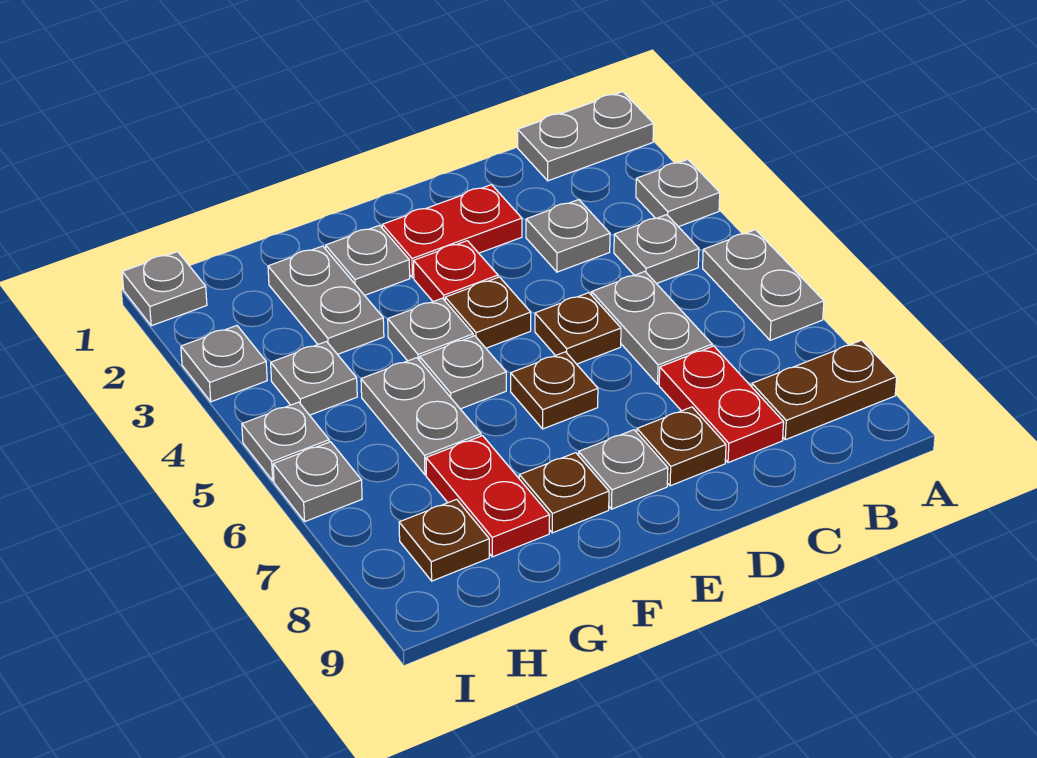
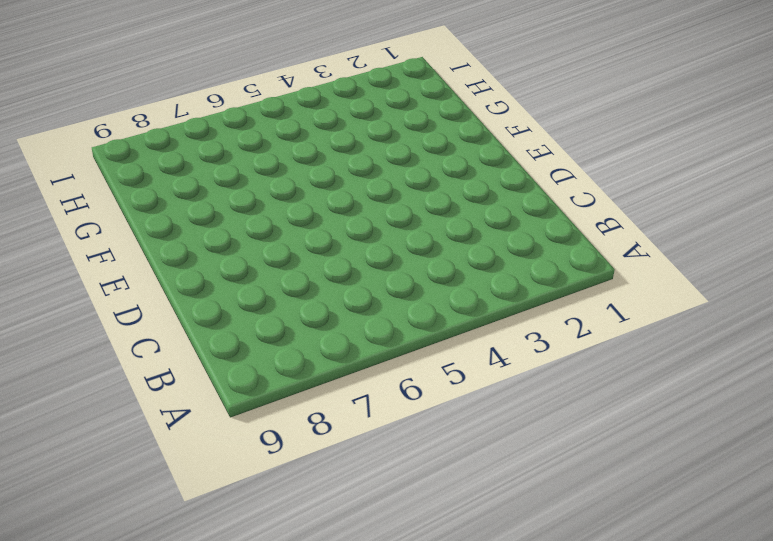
none -> grey 1x2 plate [518,92,654,181]
none -> grey 1x1 plate [636,159,720,227]
none -> grey 1x2 plate [703,230,824,340]

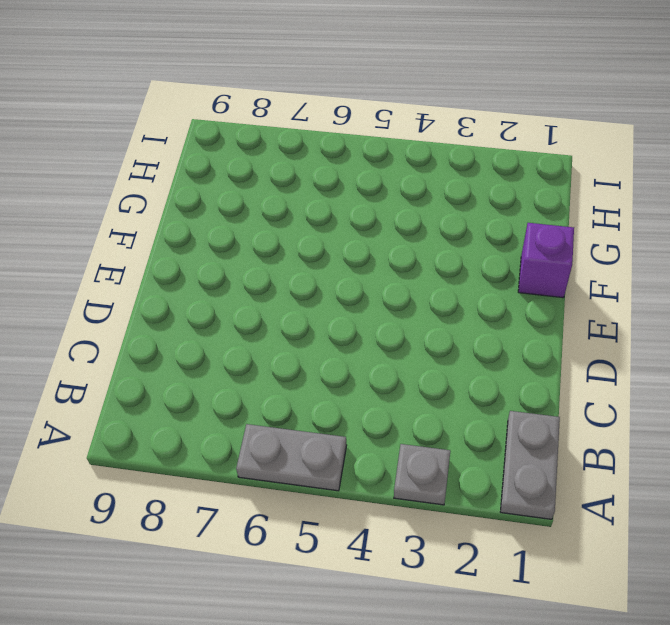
purple 1x1 brick [518,223,574,298] -> none
none -> brown 1x2 plate [752,340,897,440]
none -> grey 1x1 plate [614,215,699,284]
none -> grey 1x1 plate [526,200,610,272]

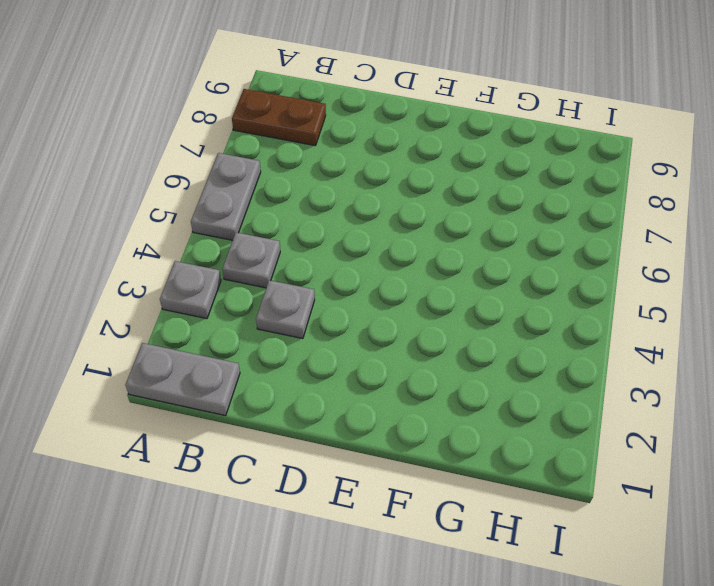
none -> grey 1x2 plate [592,272,712,384]
none -> red 1x2 plate [659,346,784,463]
none -> red 1x2 plate [382,185,522,278]

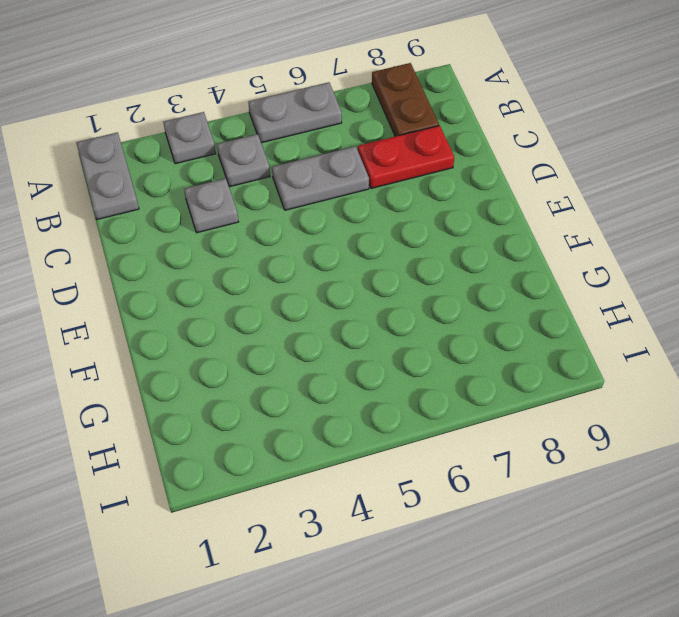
none -> red 1x2 plate [382,185,522,278]
none -> brown 1x1 plate [535,293,621,364]
none -> brown 1x1 plate [637,407,726,486]

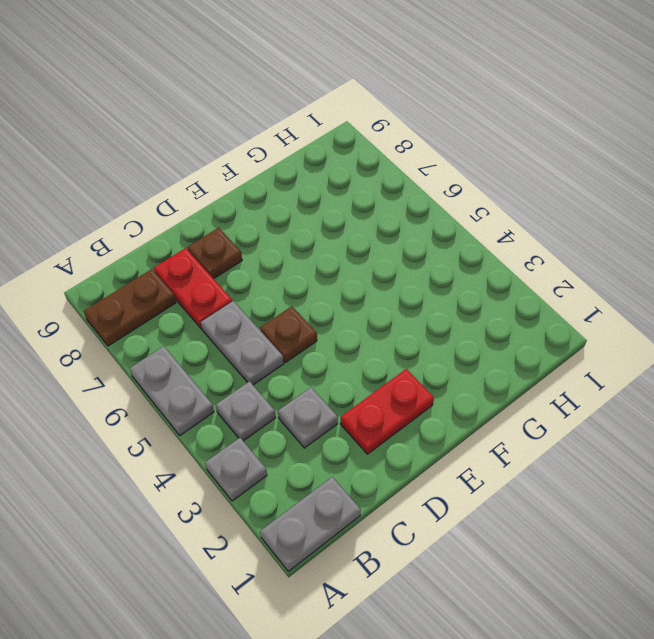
none -> red 1x1 plate [414,241,498,302]
none -> brown 1x1 plate [445,277,531,348]
none -> brown 1x1 plate [511,352,598,429]

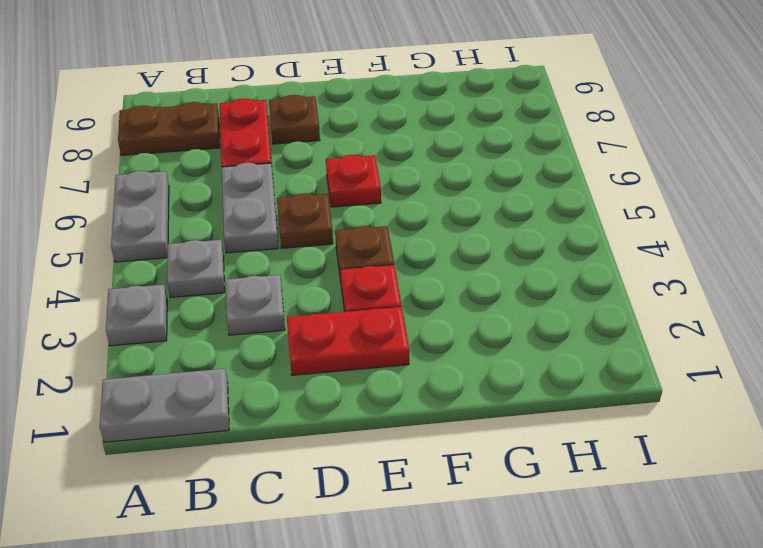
red 1x1 plate [326,155,381,207] -> brown 1x1 plate [511,352,598,429]
none -> grey 1x1 plate [579,430,668,509]
none -> grey 1x1 plate [326,225,410,295]
none -> grey 1x1 plate [388,298,473,361]

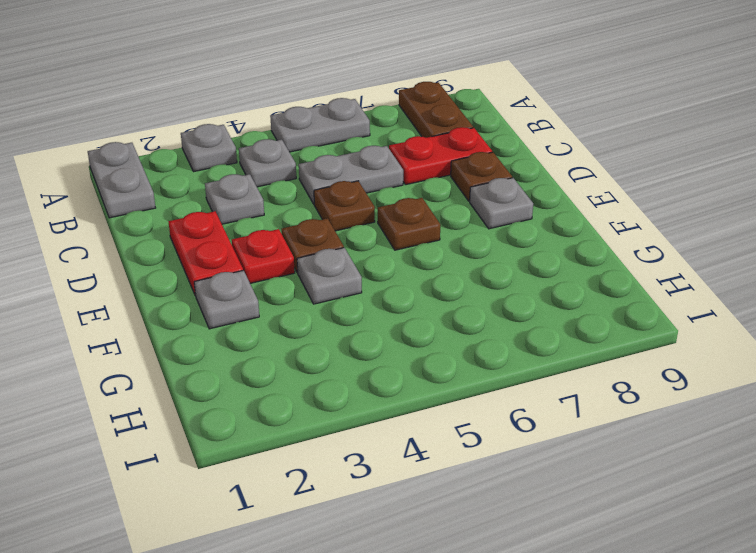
none -> grey 1x1 plate [420,336,506,409]
none -> brown 1x1 plate [519,453,609,533]
none -> grey 1x2 plate [268,246,384,354]

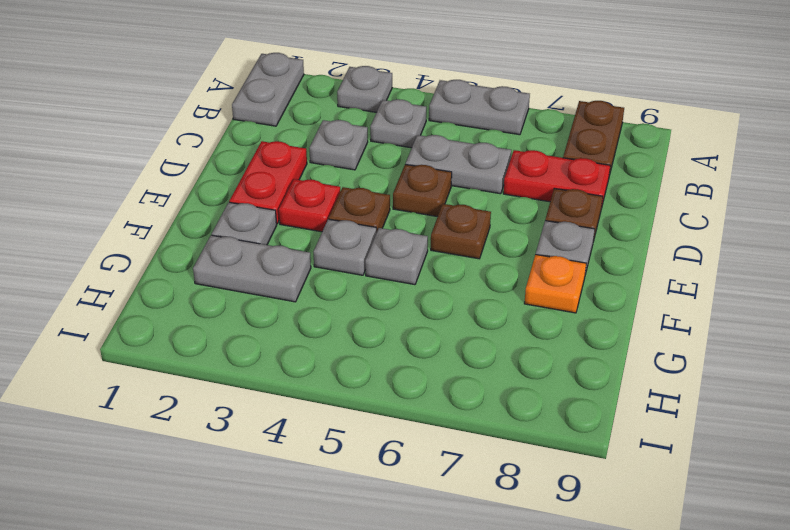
orange 1x1 plate [524,255,586,313] -> brown 1x1 plate [519,453,609,533]
none -> grey 1x2 plate [361,358,481,475]
none -> red 1x2 plate [426,436,550,557]
none -> grey 1x1 plate [271,342,357,415]

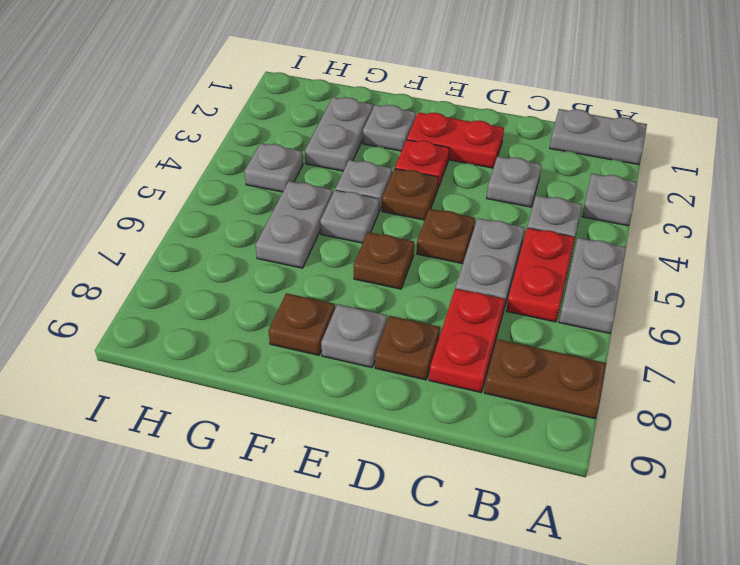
red 1x2 plate [506,228,575,322] -> red 1x2 plate moved to [426,436,550,557]
none -> brown 1x1 plate [399,499,489,581]
none -> grey 1x1 plate [122,252,207,326]
none -> grey 1x1 plate [181,326,267,402]

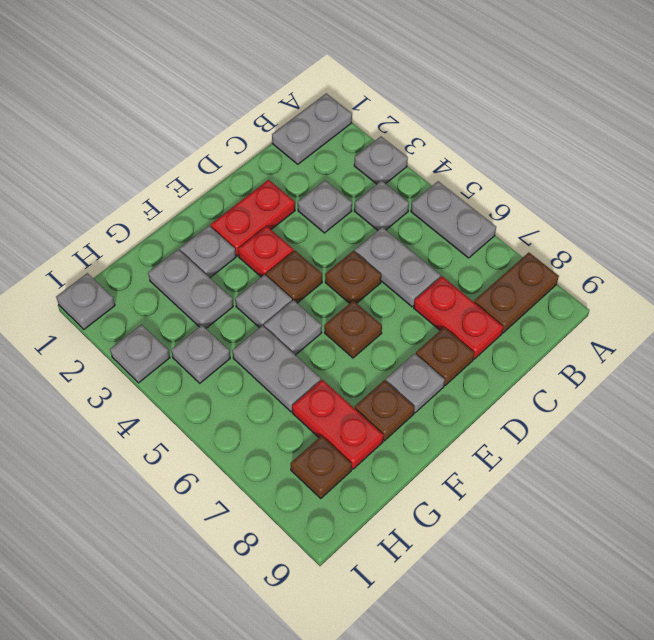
none -> grey 1x1 plate [242,402,329,481]
none -> grey 1x1 plate [273,442,362,521]

